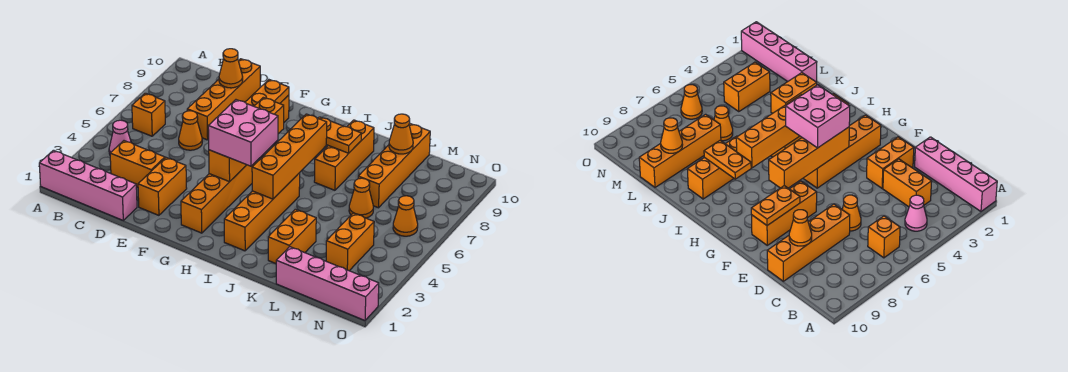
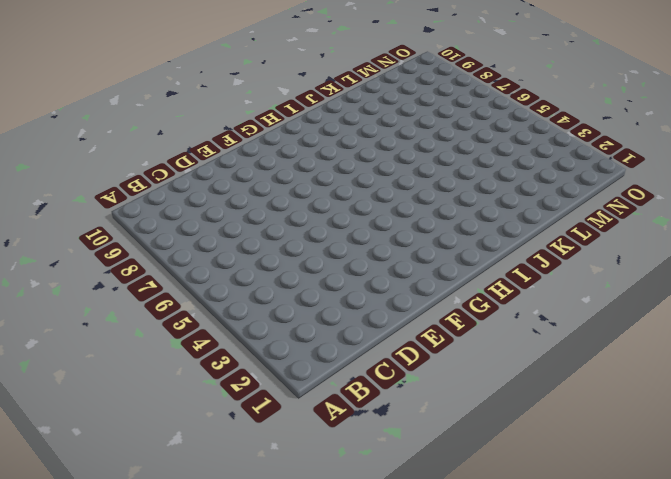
none -> pink 1x4 brick [39,150,137,220]
none -> pink 1x1 cone [109,120,131,154]
none -> orange 1x1 brick [132,93,165,136]

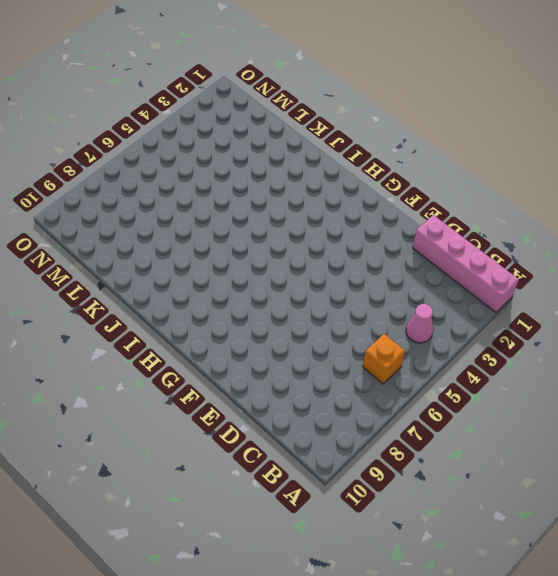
none -> orange 1x2 brick [110,141,165,187]
none -> orange 1x1 cone [179,111,202,150]
none -> orange 1x4 brick [187,59,260,140]

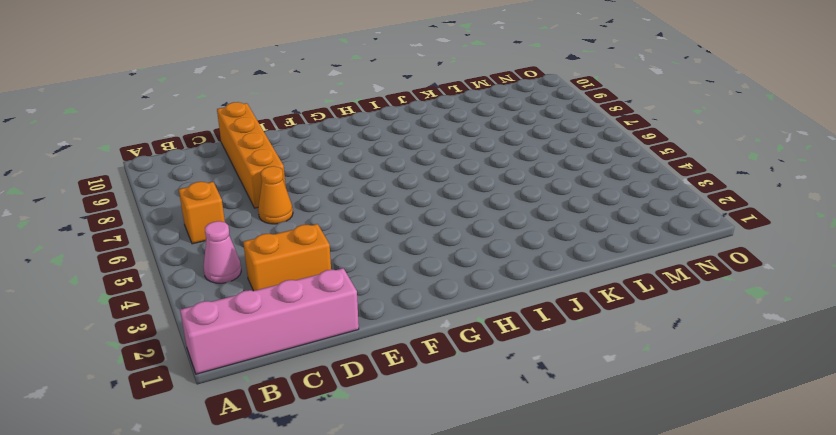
none -> orange 1x2 brick [138,158,187,215]
none -> orange 1x3 brick [752,181,817,245]
none -> orange 1x4 brick [181,162,256,233]

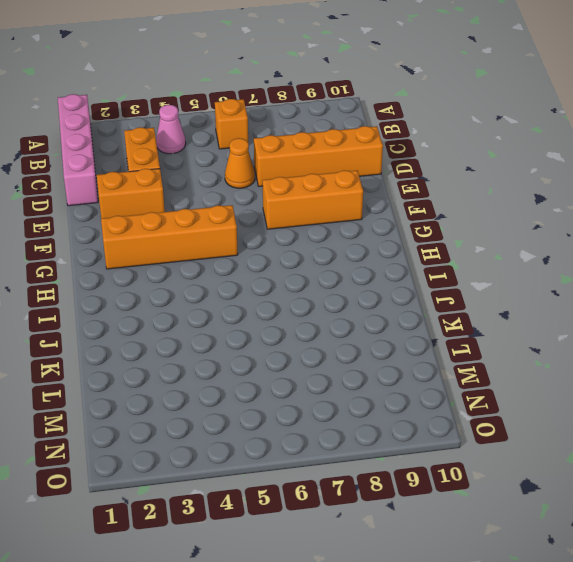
none -> orange 1x4 brick [224,173,300,251]
none -> orange 1x3 brick [314,120,374,190]
none -> orange 1x2 brick [268,209,316,264]

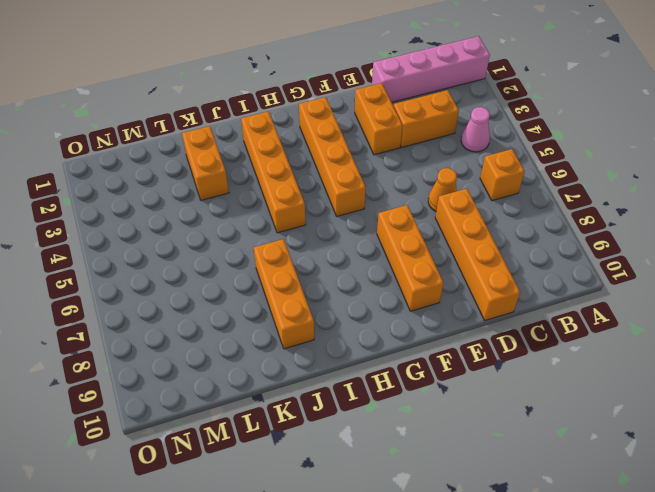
none -> pink 1x4 brick [276,247,379,320]
none -> orange 1x1 cone [349,178,373,218]
none -> orange 1x4 brick [358,124,430,208]

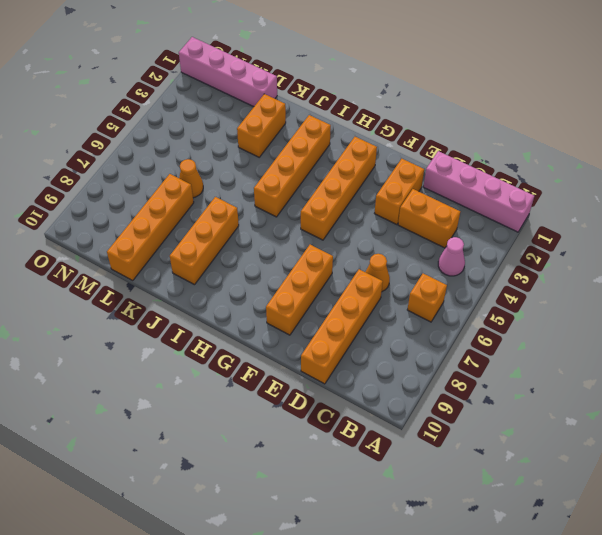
none -> orange 1x2 brick [326,213,374,271]
none -> orange 1x1 cone [393,196,418,236]
none -> orange 1x1 cone [219,49,243,88]

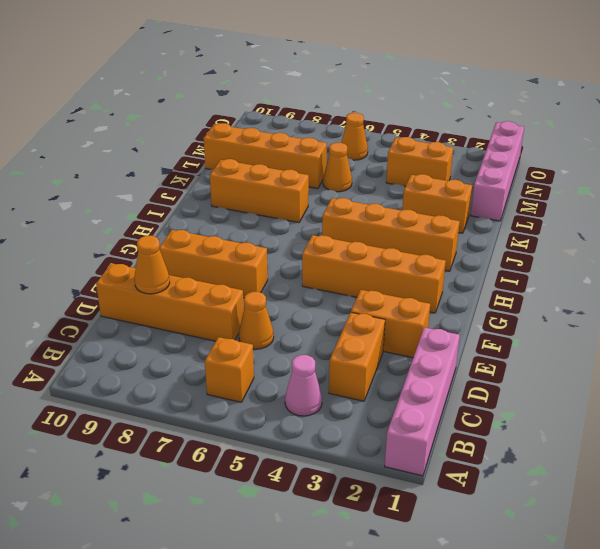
none -> orange 1x2 plate [245,80,289,106]
none -> orange 1x4 brick [209,97,284,182]
none -> orange 1x4 brick [252,114,327,199]

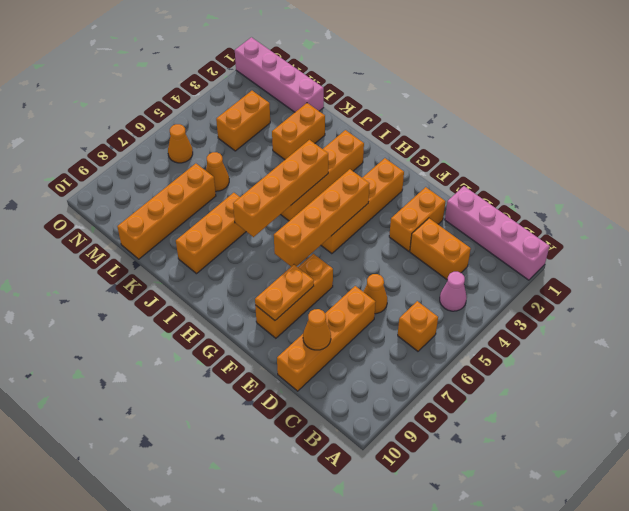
none -> orange 1x2 plate [318,117,361,153]
none -> orange 1x1 cone [389,114,413,154]
none -> pink 2x2 brick [208,100,278,166]

